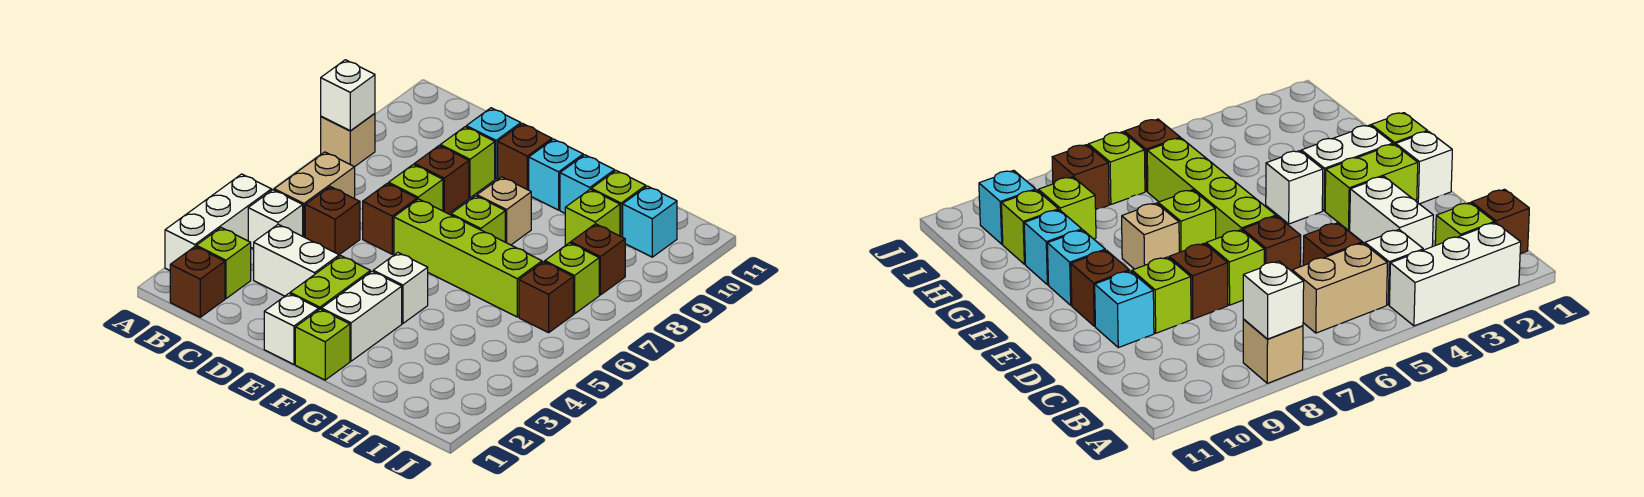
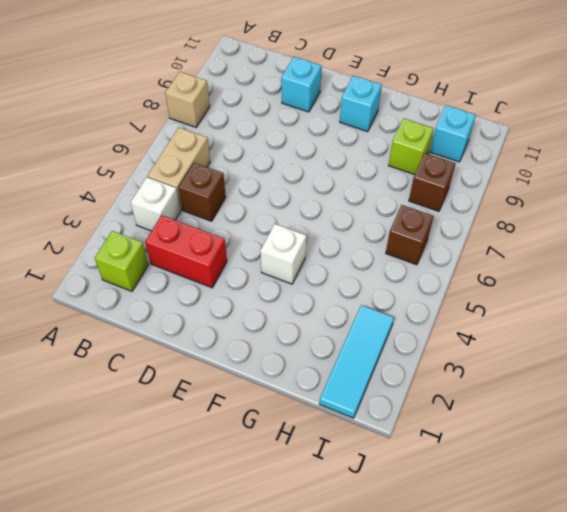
red 1x2 brick [145,215,227,288] -> white 1x2 brick [254,224,339,296]
cyan 1x3 tile [319,305,394,418] -> none
none -> white 1x3 brick [165,174,271,270]
none -> brown 1x1 brick [170,247,225,317]
none -> brown 1x1 brick [363,183,417,254]
none -> lime 1x1 brick [389,164,443,211]

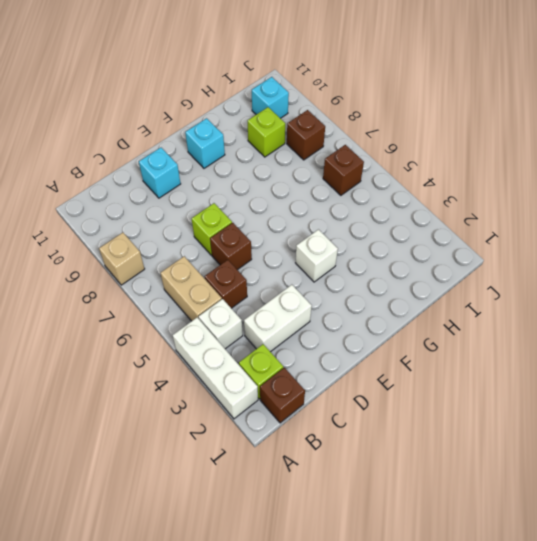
none -> brown 1x1 brick [414,146,469,214]
none -> lime 1x1 brick [440,127,495,198]
none -> white 1x1 brick [264,294,319,364]
none -> lime 1x2 brick [290,256,370,309]

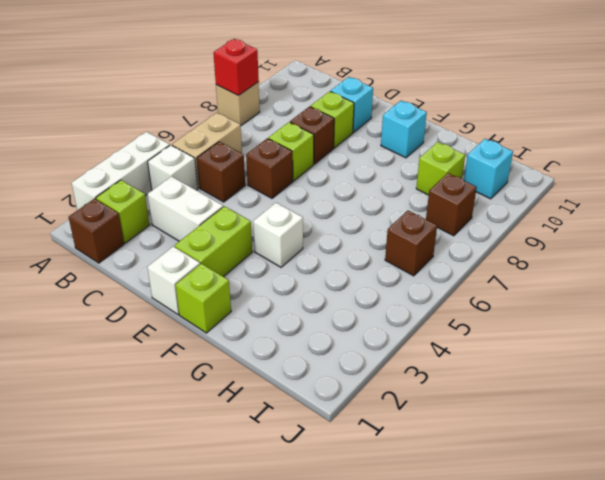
red 1x1 brick [213,39,259,95] -> white 1x1 brick [321,60,375,131]
none -> lime 1x4 brick [394,199,542,317]
none -> brown 1x1 brick [498,123,552,190]
none -> white 1x2 brick [321,271,402,361]
none -> lime 1x1 brick [451,196,505,242]

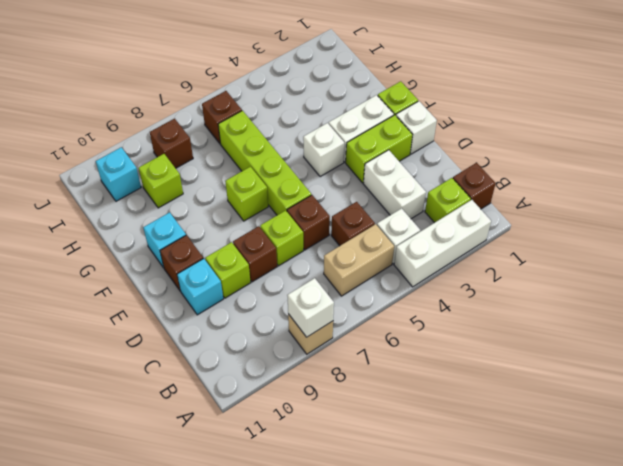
none -> tan 1x1 brick [477,177,531,245]
none -> cyan 1x1 brick [560,155,615,213]
none -> lime 1x1 brick [591,171,646,237]
none -> lime 1x1 brick [545,243,599,314]

